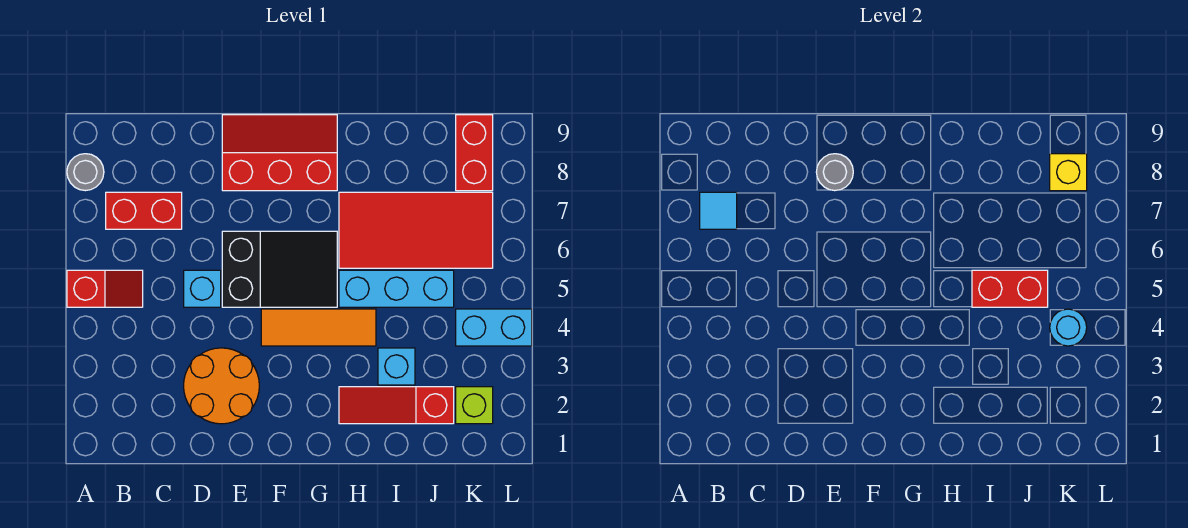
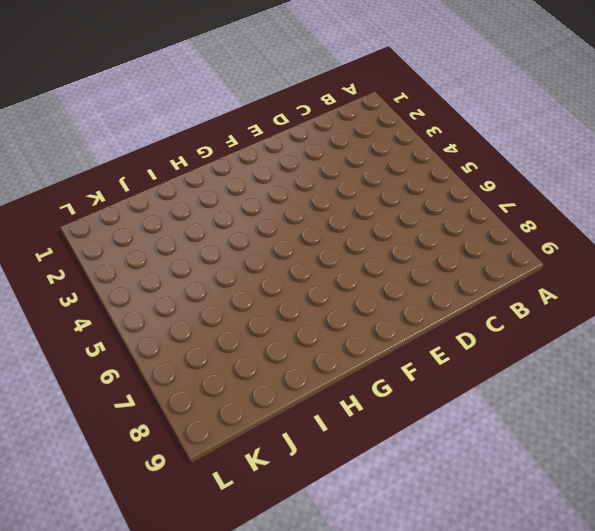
none -> red 1x2 slope [67,270,143,307]
none -> grey 1x1 round brick [67,154,104,191]
none -> red 1x2 brick [106,192,182,229]

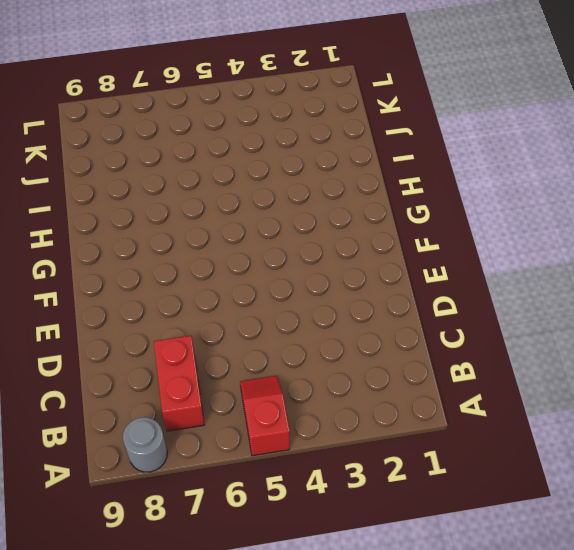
none -> orange 2x2 round brick [184,348,259,424]
none -> cyan 1x1 brick [184,270,221,307]
none -> black 2x3 slope [222,231,337,307]

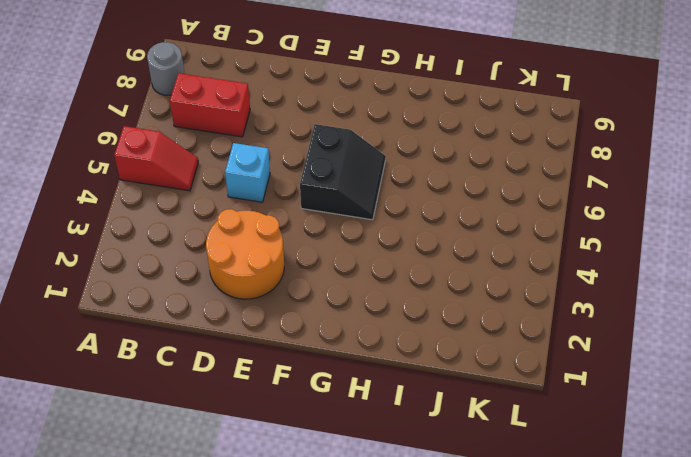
black 2x2 slope [300,124,386,220] -> black 2x3 slope [222,231,337,307]
none -> red 2x3 slope [222,115,337,191]
none -> orange 1x3 tile [261,309,376,346]
none -> red 1x3 slope [339,387,454,424]

